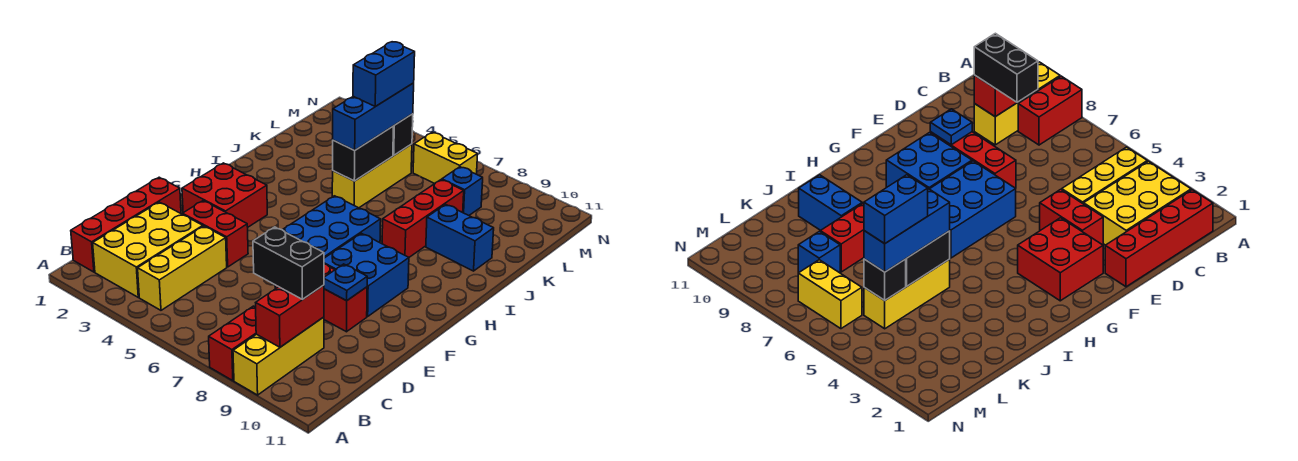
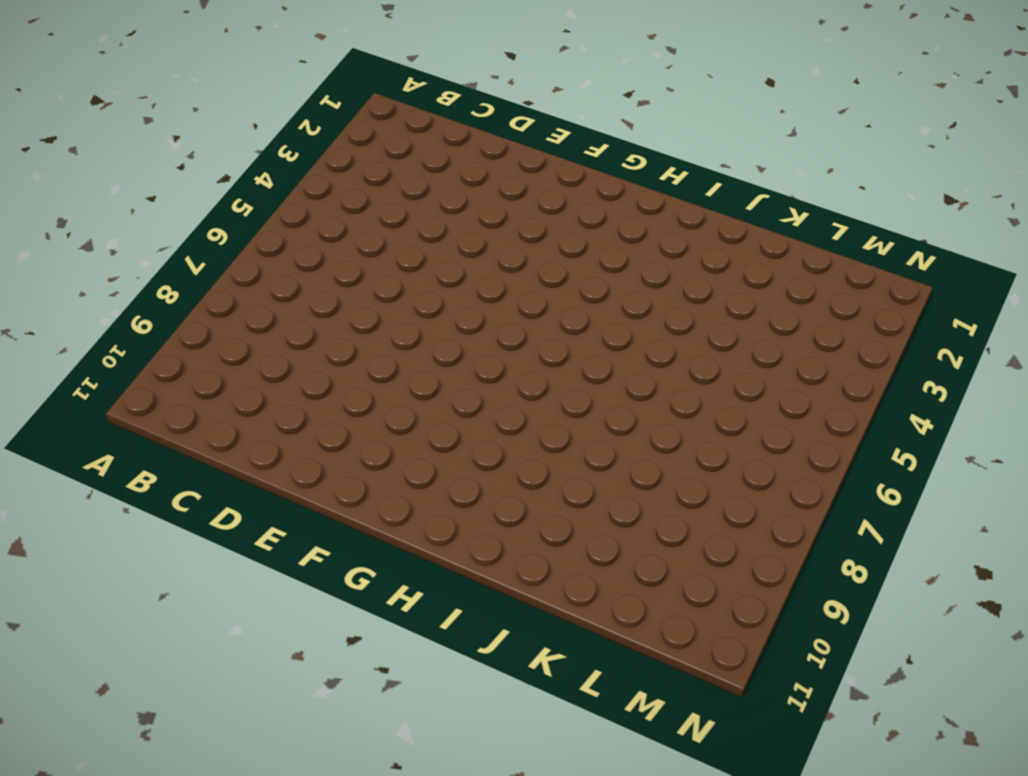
none -> red 1x2 brick [209,306,256,381]
none -> yellow 1x3 brick [233,317,324,395]
none -> red 1x4 brick [71,177,181,272]

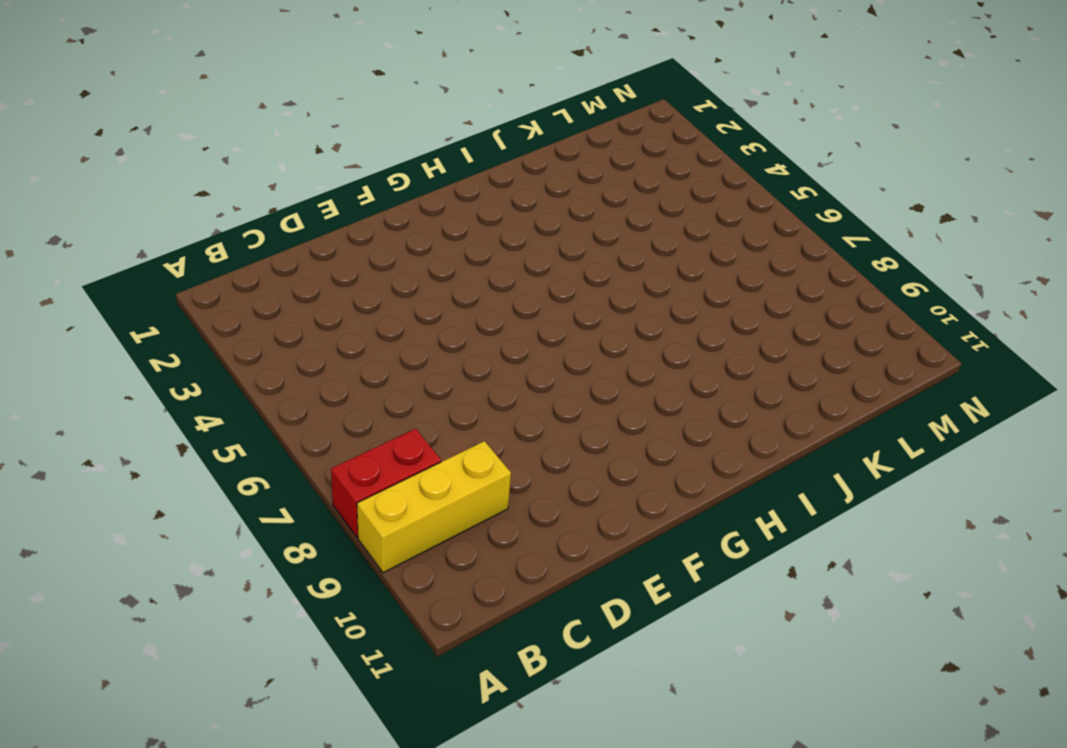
none -> red 1x4 brick [71,177,181,272]
none -> yellow 2x3 brick [93,202,203,297]
none -> yellow 1x3 brick [138,226,227,310]

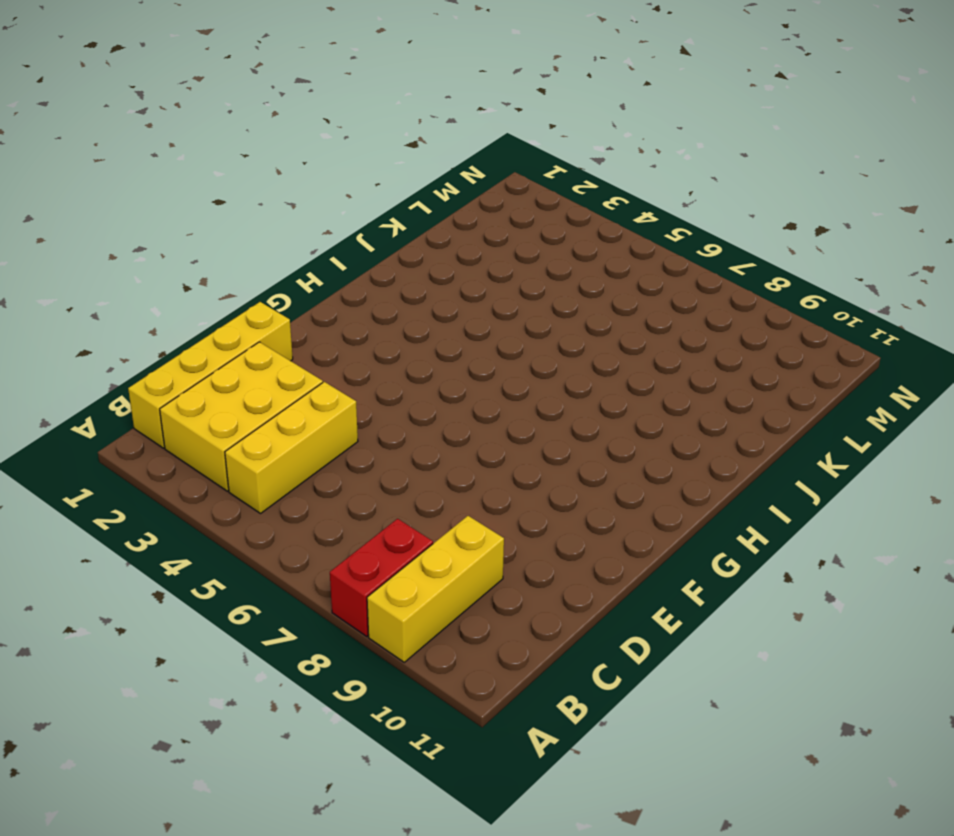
yellow 1x4 brick [128,302,293,448] -> red 1x4 brick [71,177,181,272]
none -> red 1x2 brick [182,201,248,267]
none -> red 1x3 brick [275,264,367,332]
none -> red 2x2 brick [182,163,267,227]

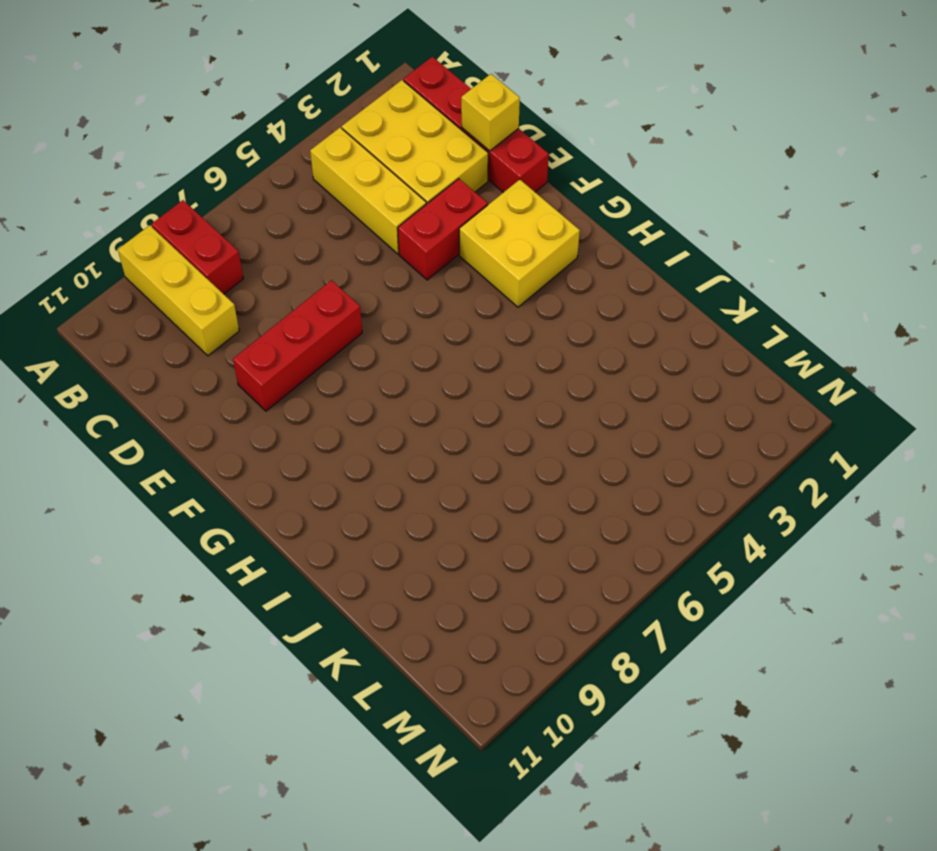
yellow 1x1 brick [461,74,520,151] -> none
yellow 2x2 brick [459,180,580,307] -> red 2x2 brick [182,163,267,227]
none -> blue 2x3 brick [283,196,381,258]
none -> blue 2x2 brick [324,233,409,316]
none -> red 1x3 brick [382,180,464,257]

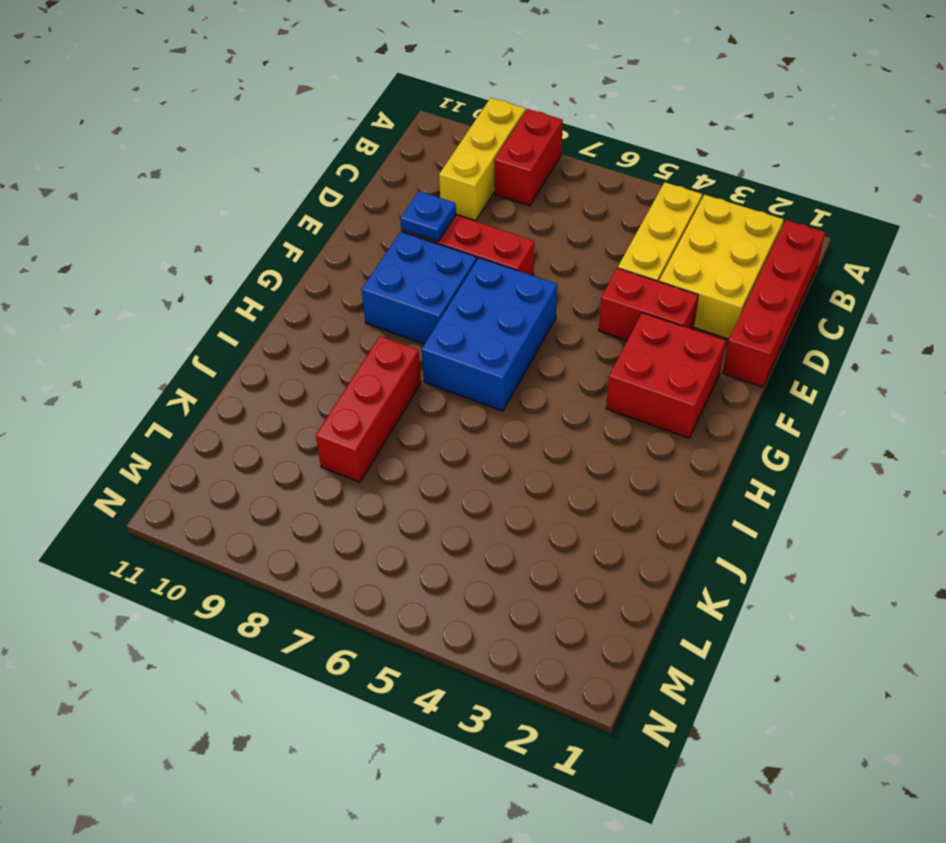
none -> yellow 1x3 brick [332,144,412,208]
none -> blue 1x2 brick [426,204,494,271]
none -> blue 1x1 brick [442,167,483,215]

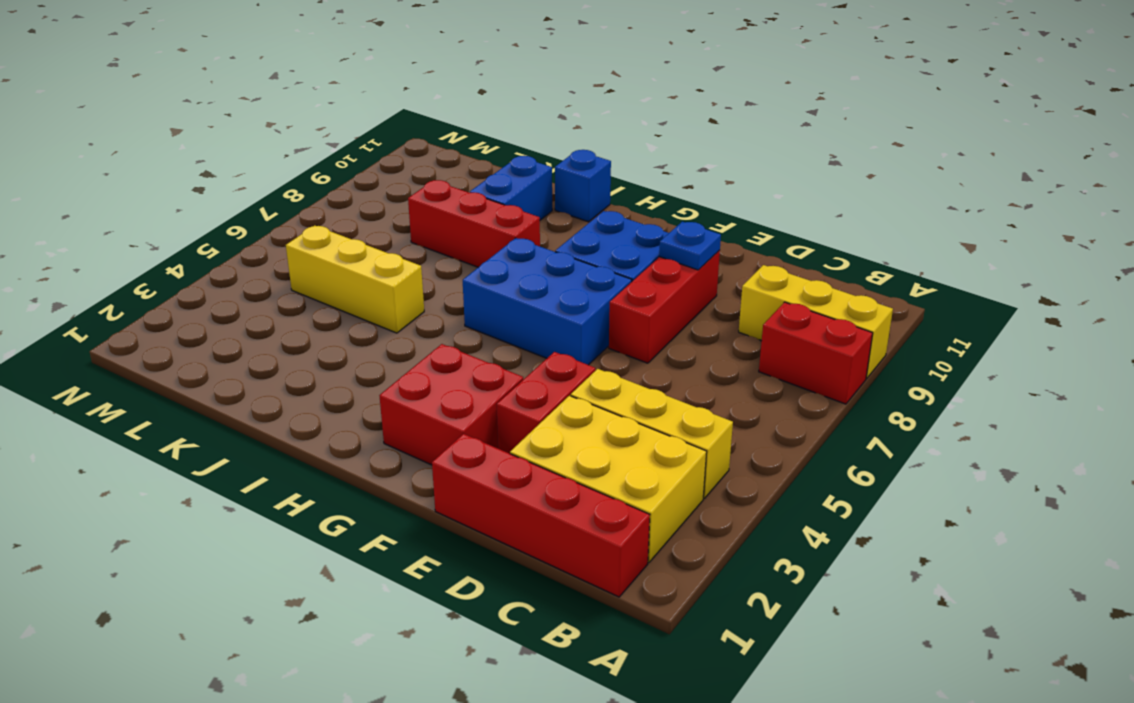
blue 1x1 brick [555,150,611,222] -> blue 1x1 brick moved to [442,167,483,215]
none -> yellow 1x2 brick [413,132,478,184]
none -> red 1x2 brick [256,285,324,347]
none -> black 1x2 brick [333,126,394,181]

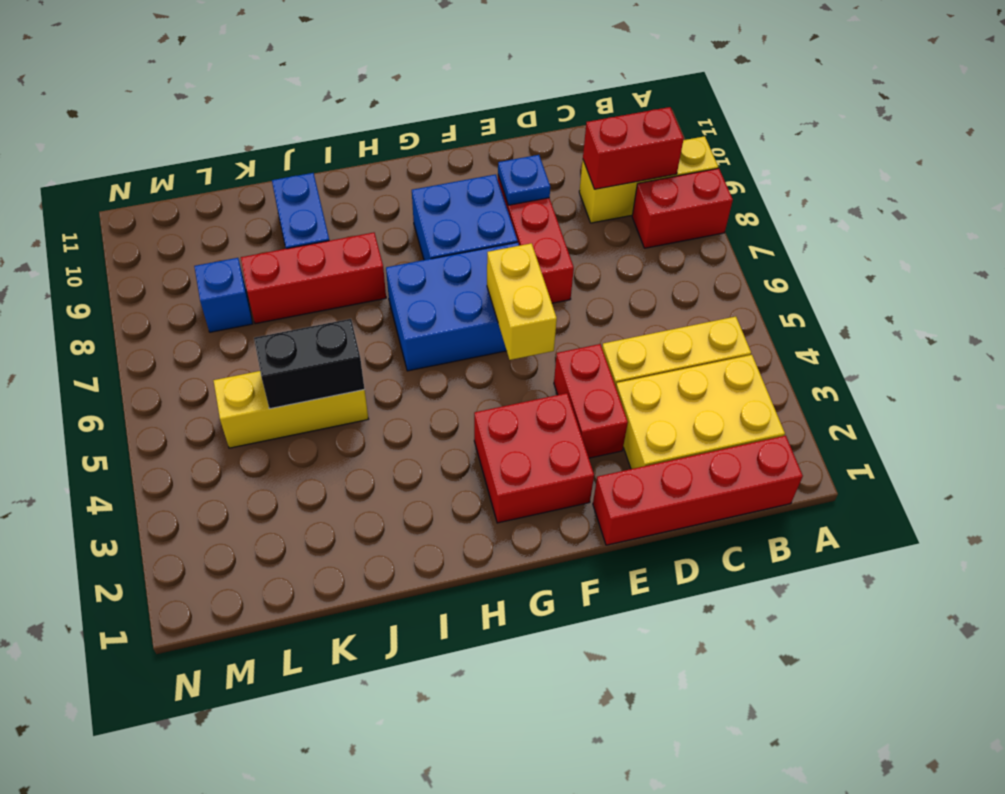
yellow 1x2 brick [487,243,557,360] -> yellow 1x2 brick moved to [413,132,478,184]
none -> black 1x1 brick [393,114,413,155]
none -> black 1x2 brick [253,227,324,299]
none -> blue 1x3 brick [333,83,414,150]

